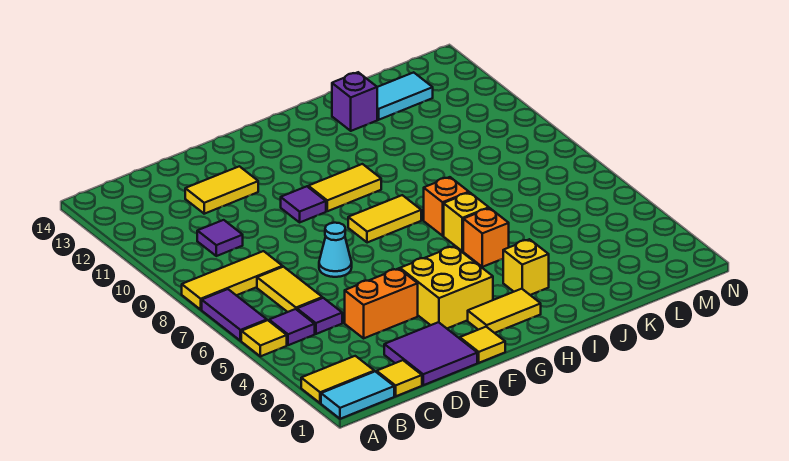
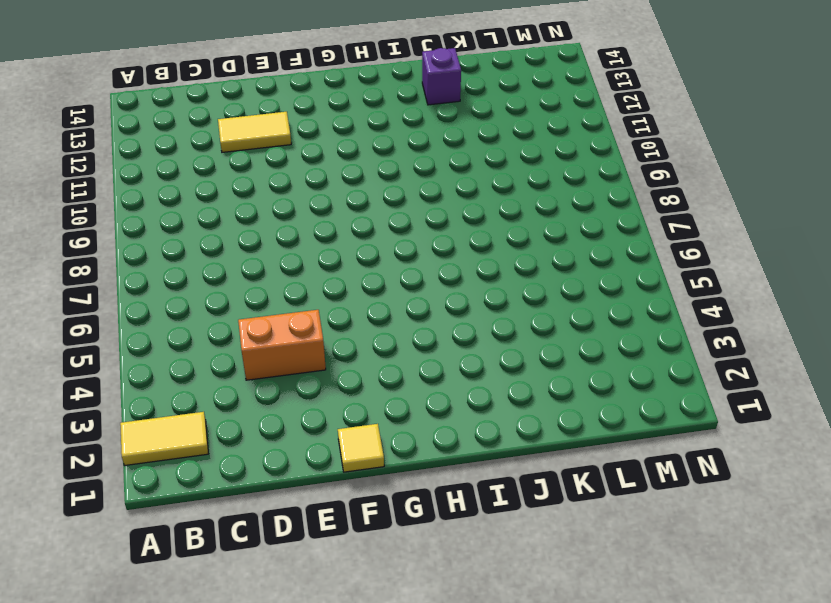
none -> cyan 1x2 tile [321,371,394,419]
none -> yellow 1x1 tile [241,320,287,356]
none -> purple 1x2 tile [202,289,267,341]

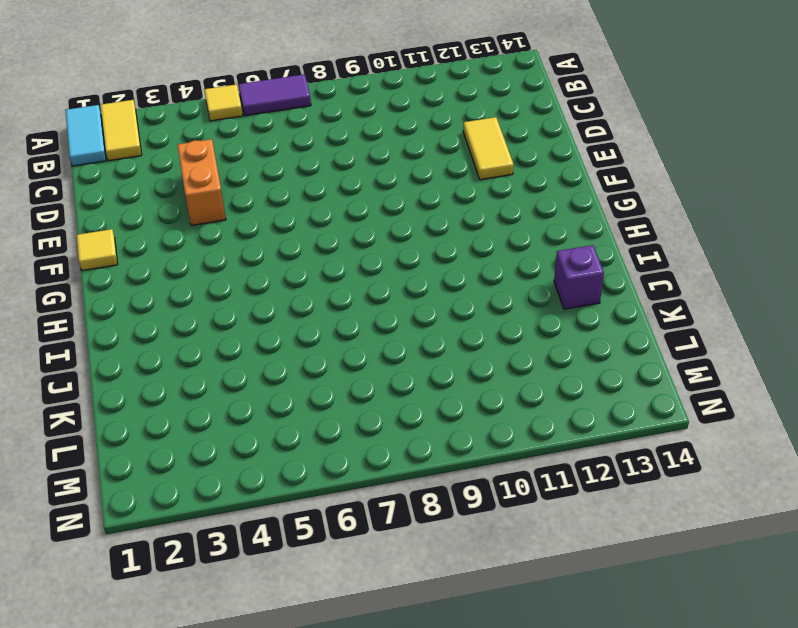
none -> yellow 1x3 tile [182,251,283,309]
none -> purple 1x1 tile [269,309,315,345]
none -> yellow 1x1 tile [377,360,422,396]

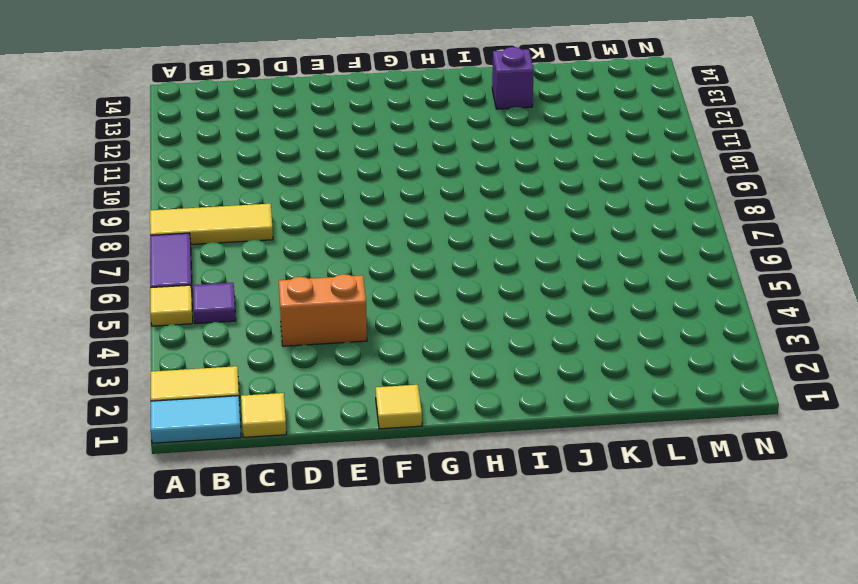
none -> purple 1x1 tile [297,298,342,334]
none -> yellow 1x2 tile [257,267,322,312]
none -> purple 1x1 tile [197,220,243,256]

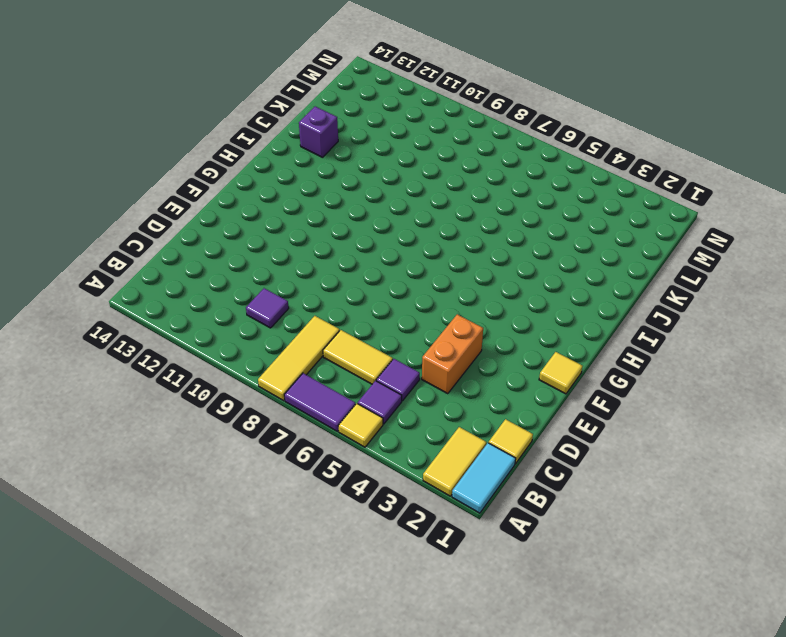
none -> purple 2x2 tile [384,322,477,385]
none -> yellow 1x2 tile [185,166,258,214]
none -> cyan 1x1 cone [319,223,352,277]

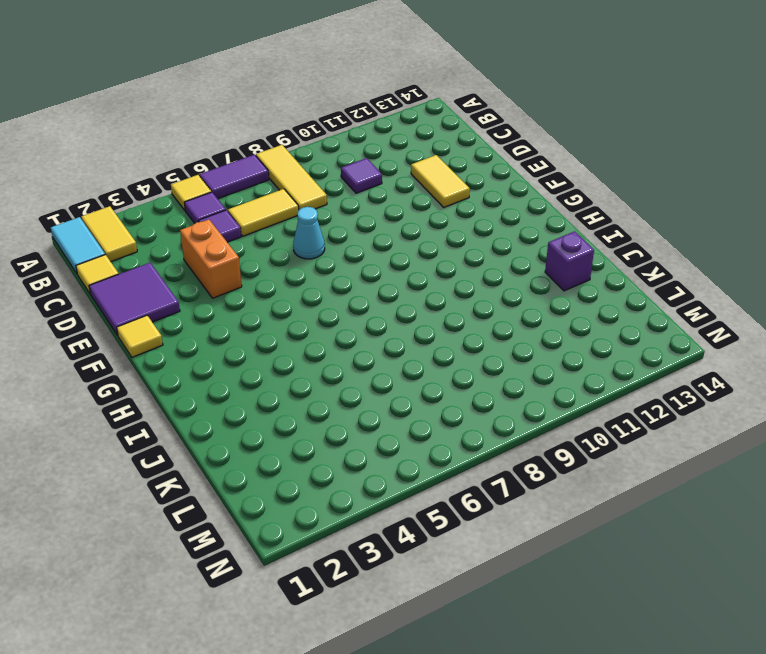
none -> yellow 2x2 brick [400,246,493,328]
none -> purple 1x1 tile [281,186,326,222]
none -> yellow 1x2 tile [468,289,541,333]

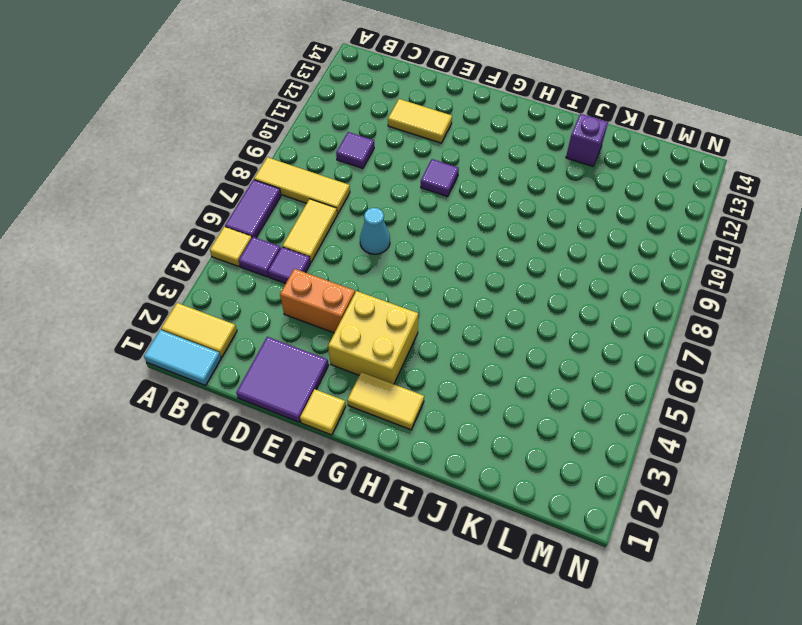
none -> yellow 1x1 tile [377,360,422,396]
none -> yellow 1x2 tile [348,195,421,243]
none -> yellow 1x2 tile [308,164,381,211]

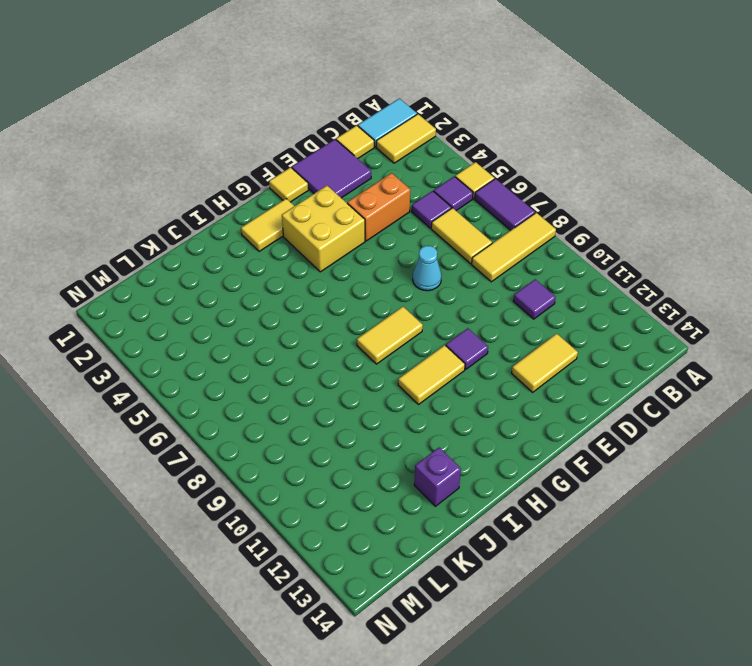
none -> yellow 1x1 brick [503,239,549,295]
none -> orange 1x1 brick [463,208,509,267]
none -> yellow 1x1 brick [444,193,489,251]

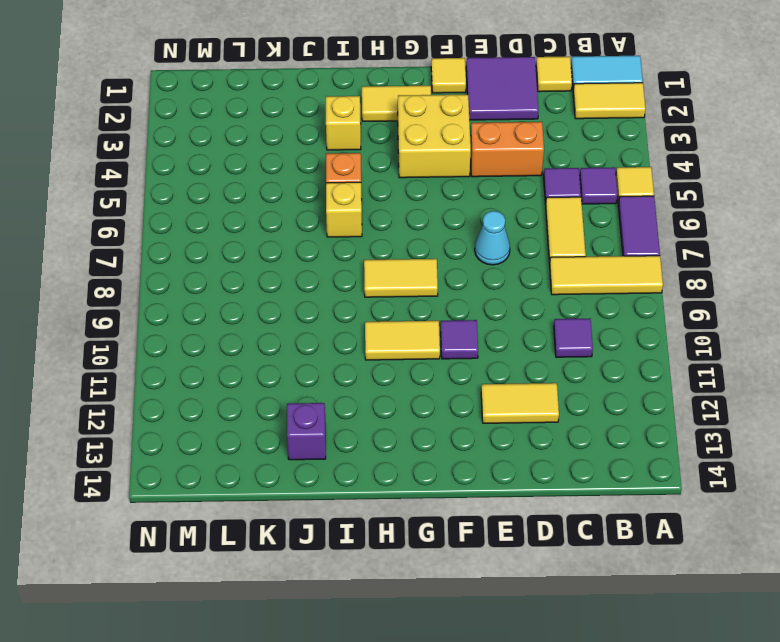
none -> orange 1x1 brick [424,177,469,236]
none -> cyan 1x2 tile [377,72,433,120]

